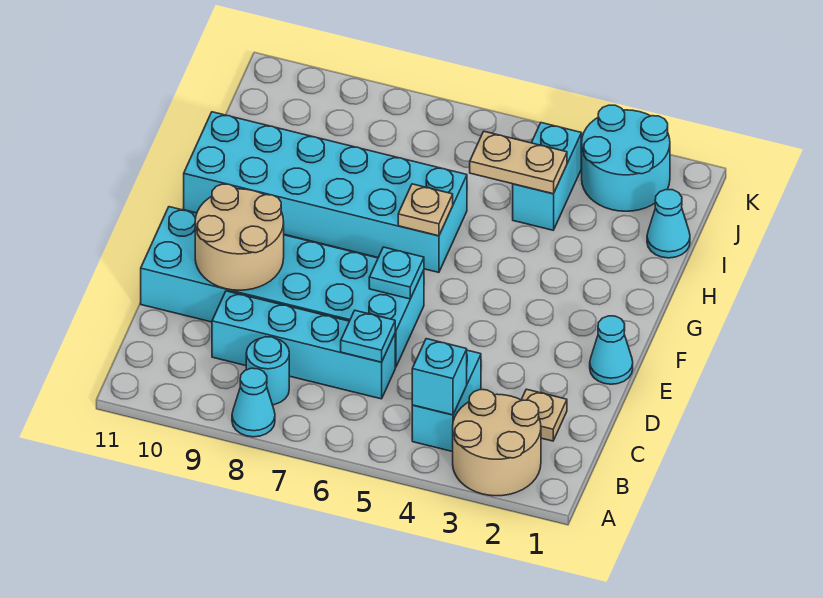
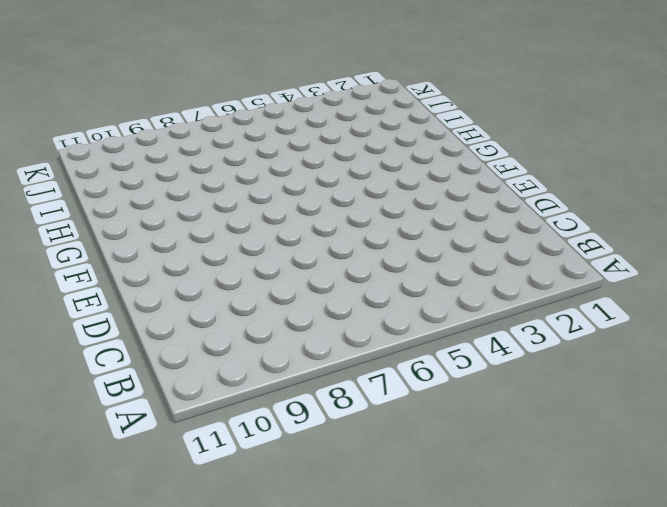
none -> tan 2x2 round brick [453,390,541,496]
none -> cyan 1x1 cone [232,368,275,437]
none -> cyan 1x2 brick [412,350,481,452]

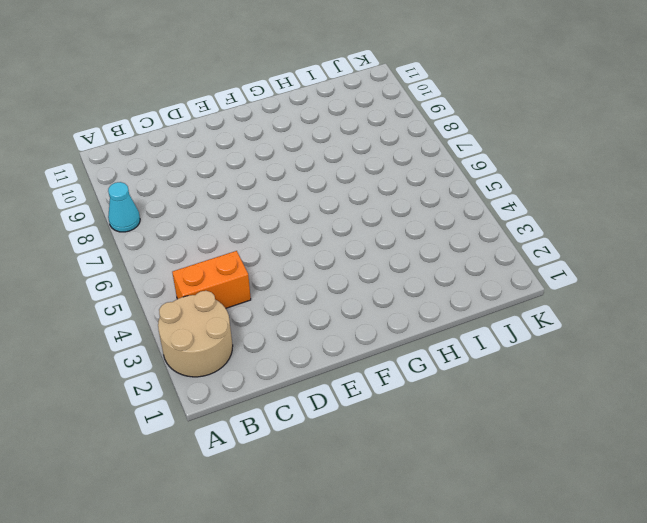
orange 1x2 brick [172,251,251,308] -> cyan 1x2 brick [412,350,481,452]
none -> cyan 1x1 round brick [246,337,289,405]
none -> tan 1x1 plate [521,389,567,441]
none -> cyan 1x4 brick [212,291,395,399]

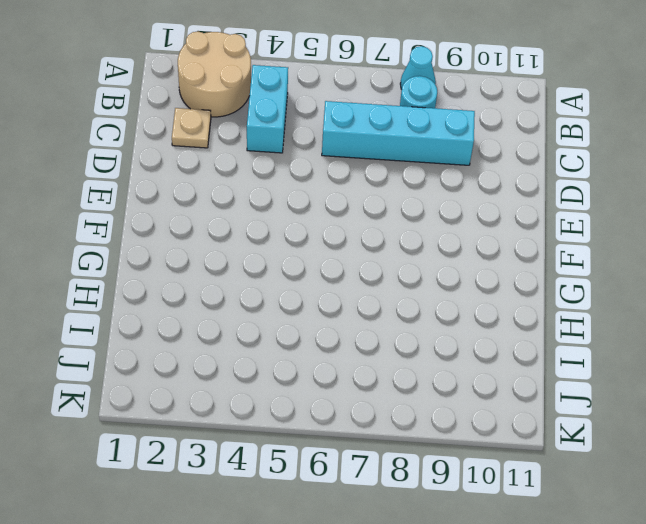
none -> cyan 2x6 brick [141,207,424,367]
none -> cyan 1x1 cone [590,316,633,384]
none -> cyan 2x6 brick [184,112,467,272]

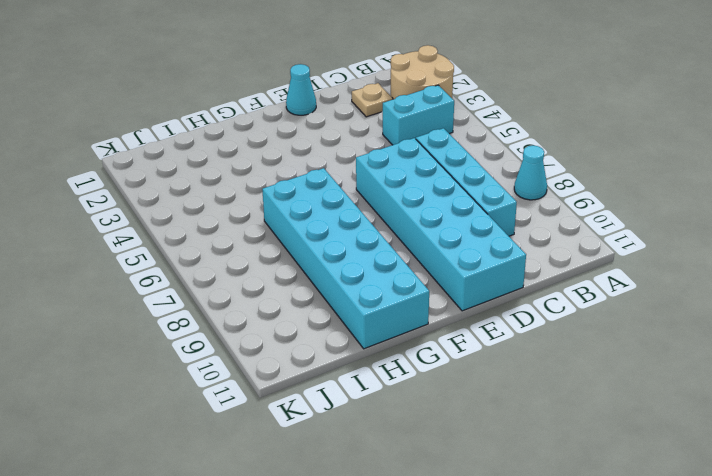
none -> cyan 1x1 round brick [246,337,289,405]
none -> cyan 1x1 cone [647,190,690,258]
none -> cyan 1x2 brick [513,123,581,230]

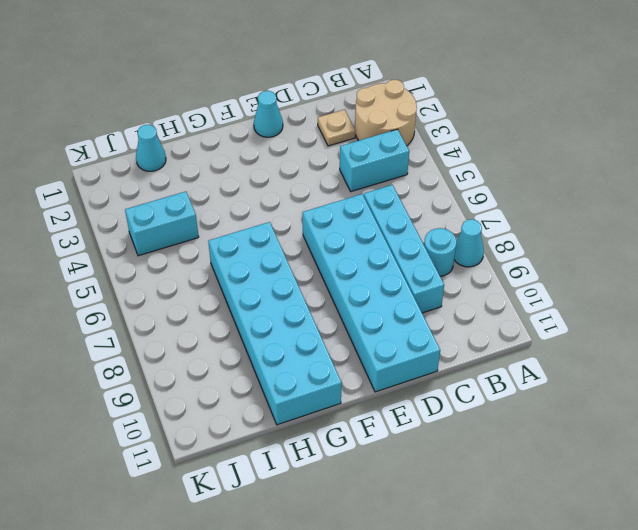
none -> cyan 2x2 round brick [581,105,670,211]
none -> cyan 1x1 brick [412,339,467,415]
none -> cyan 1x1 plate [341,311,395,362]

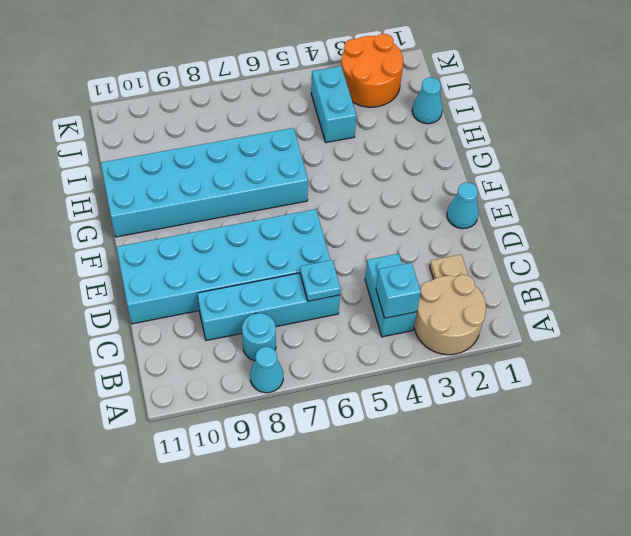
orange 2x2 round brick [341,34,403,107] -> cyan 2x2 round brick [581,105,670,211]
none -> tan 2x2 round brick [195,184,284,290]
none -> cyan 1x1 plate [369,247,424,299]
none -> tan 1x1 plate [398,184,453,236]

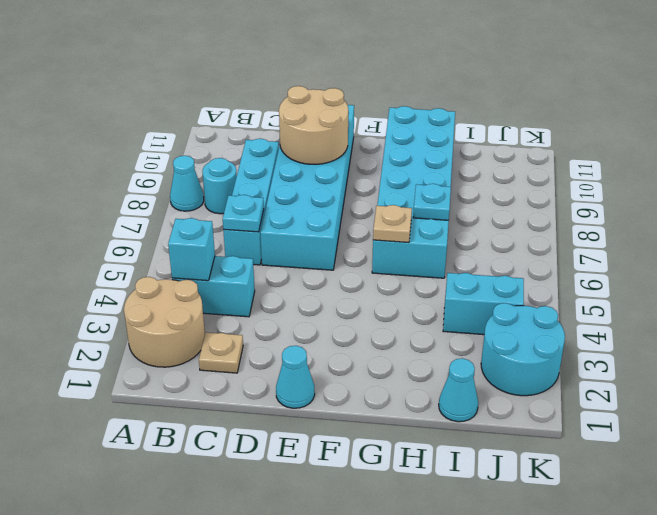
cyan 1x1 plate [413,184,451,220] -> cyan 1x1 plate moved to [369,247,424,299]
none -> tan 1x2 plate [470,131,567,194]

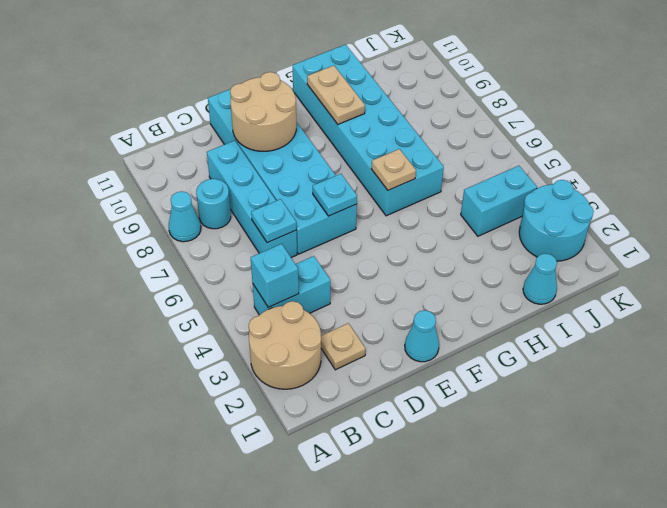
tan 1x2 plate [307,66,365,124] -> tan 1x2 plate moved to [470,131,567,194]

